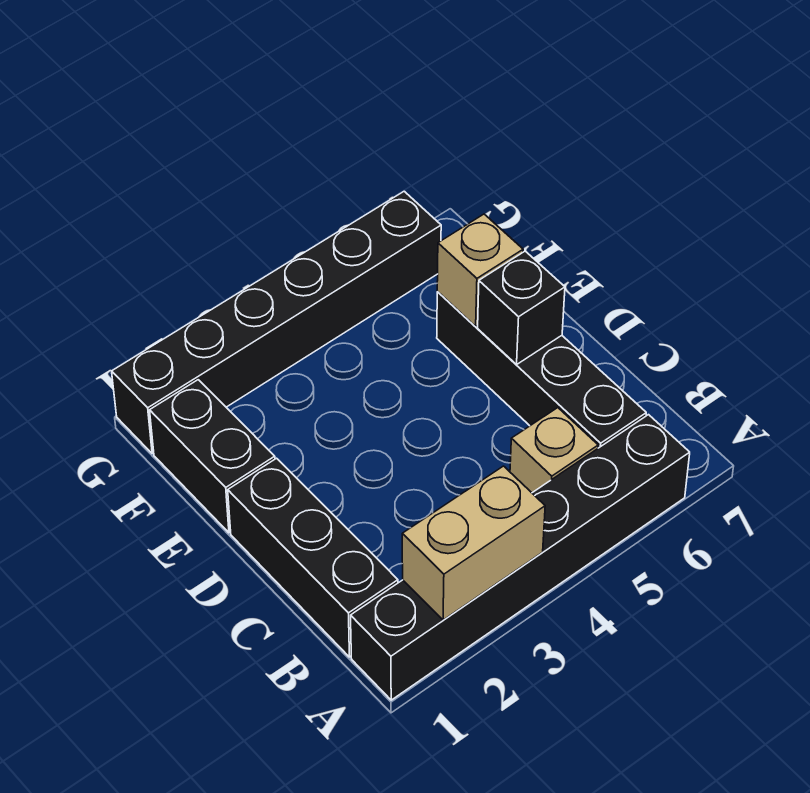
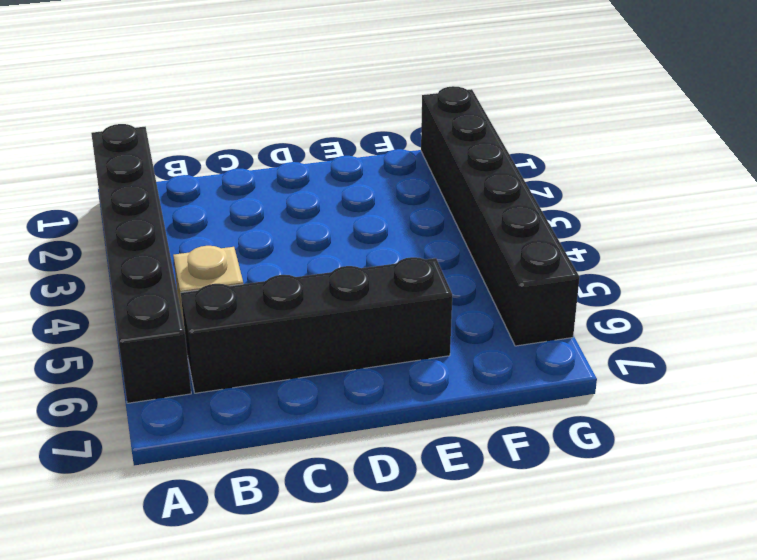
none -> black 1x3 brick [228,458,398,657]
none -> black 1x2 brick [150,380,275,533]

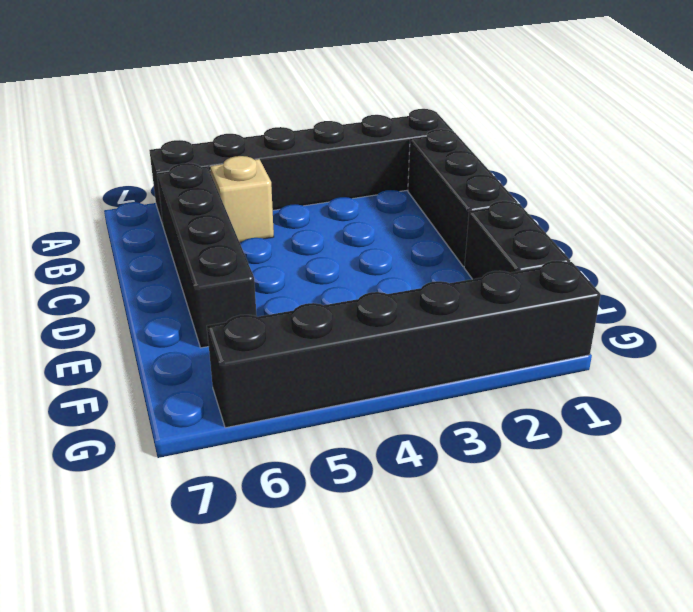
none -> tan 1x2 brick [402,466,545,620]
none -> black 1x1 brick [478,251,565,364]

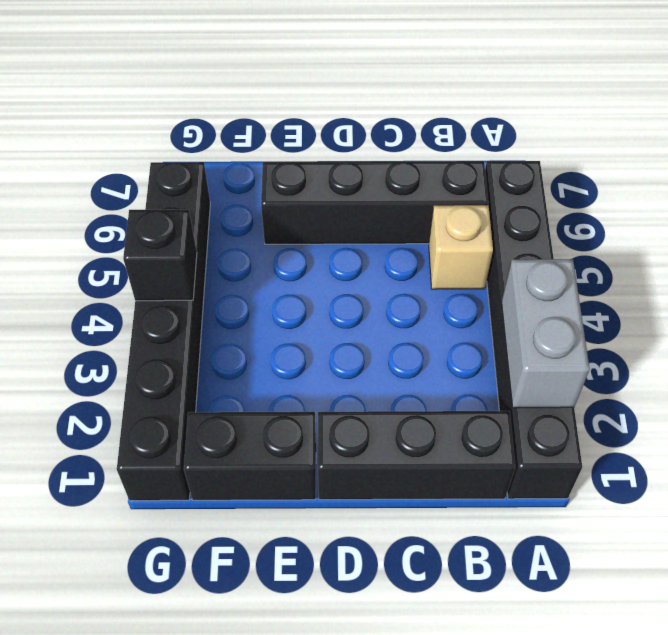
grey 1x2 brick [502,259,590,408] -> tan 1x2 brick [402,466,545,620]
black 1x1 brick [123,210,197,301] -> black 1x1 brick moved to [478,251,565,364]
none -> tan 1x1 brick [437,214,523,327]

